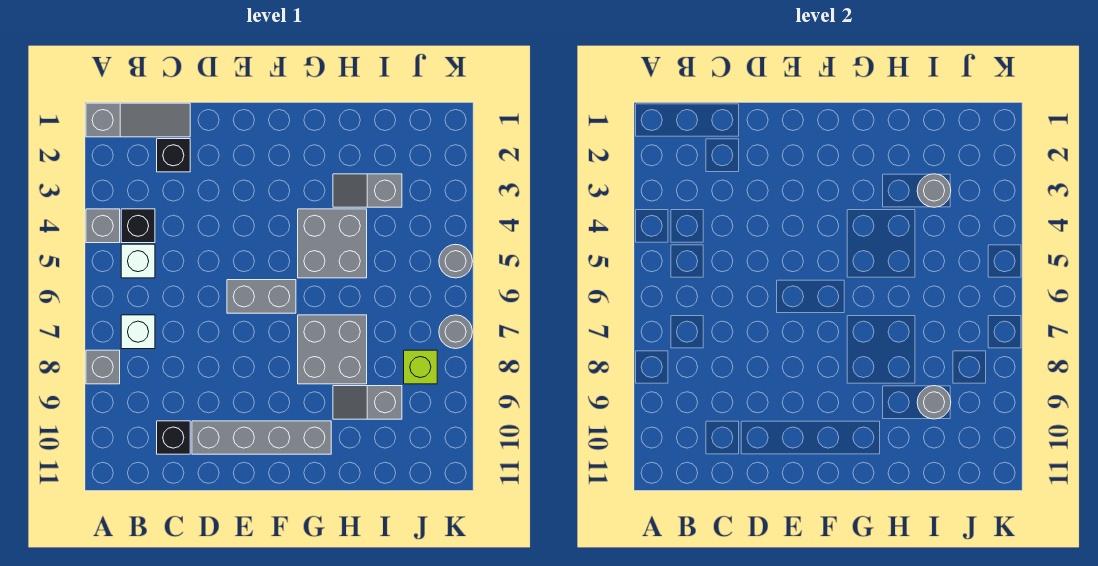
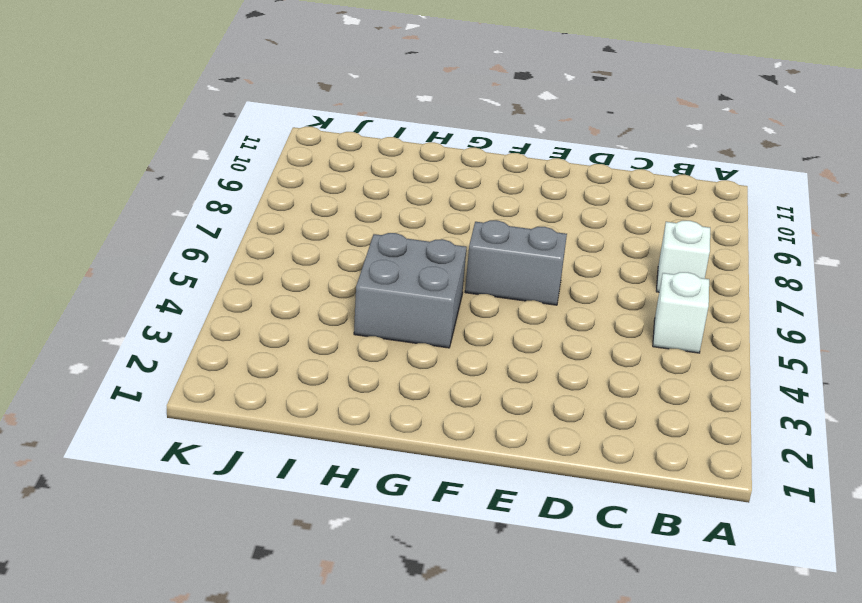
none -> grey 1x3 slope [86,103,190,137]
none -> grey 1x1 brick [86,209,120,243]
none -> grey 1x1 brick [86,350,120,384]

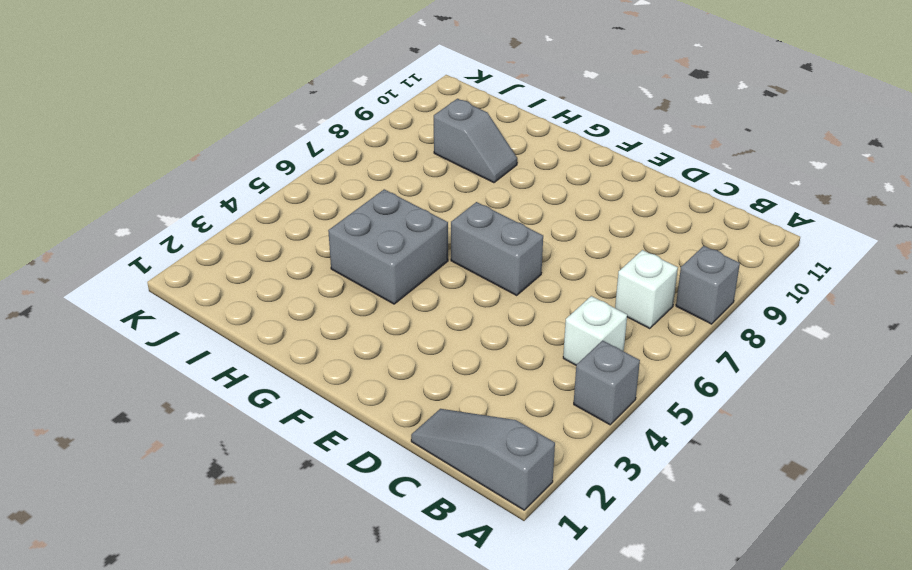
none -> black 1x1 brick [121,209,155,243]
none -> black 1x1 brick [157,139,190,172]
none -> black 1x1 brick [157,421,190,454]

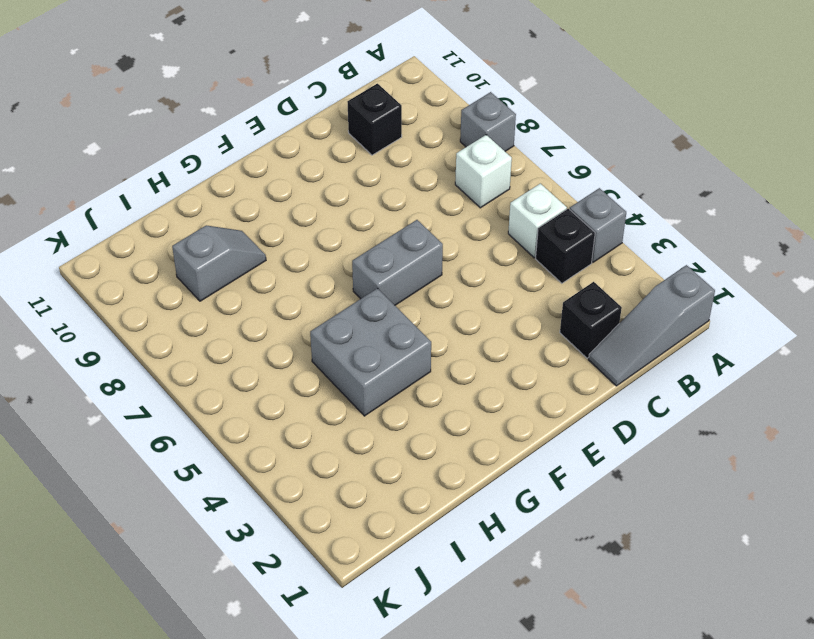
none -> grey 1x4 brick [192,421,331,454]
none -> grey 2x2 brick [298,315,367,384]
none -> grey 1x2 slope [333,174,402,207]

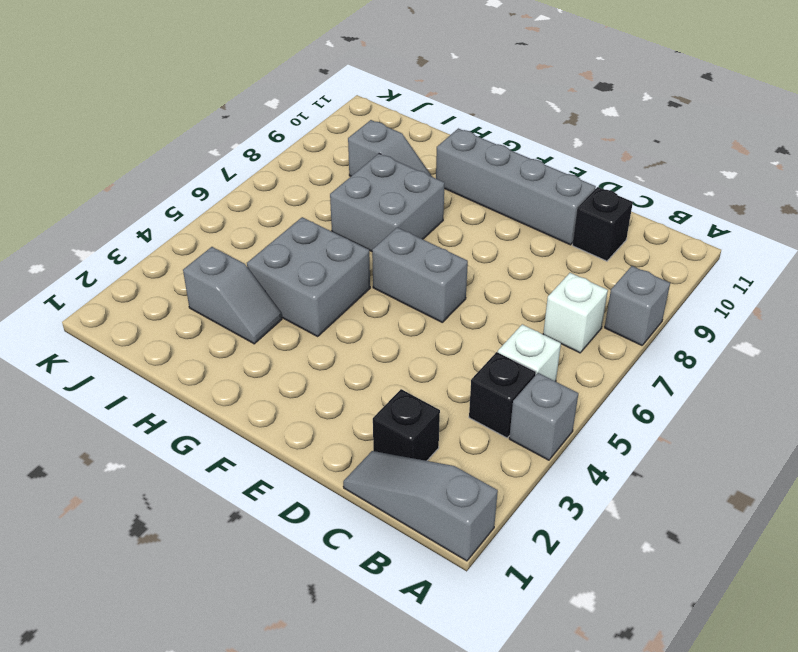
none -> lime 1x1 brick [404,350,437,384]
none -> grey 1x1 round brick [439,244,472,278]
none -> grey 1x1 round brick [439,315,472,349]

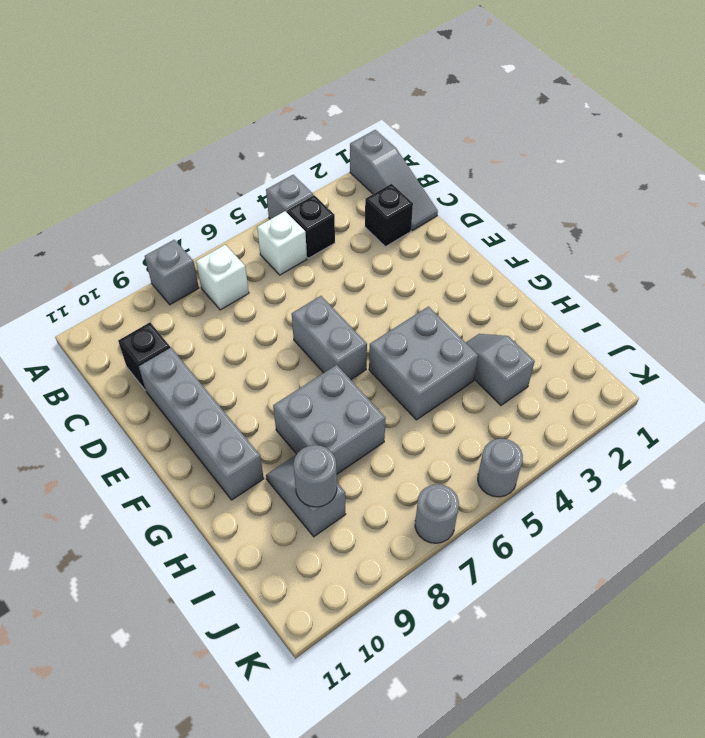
none -> lime 1x1 brick [404,350,437,384]
none -> grey 1x1 round brick [917,174,951,207]

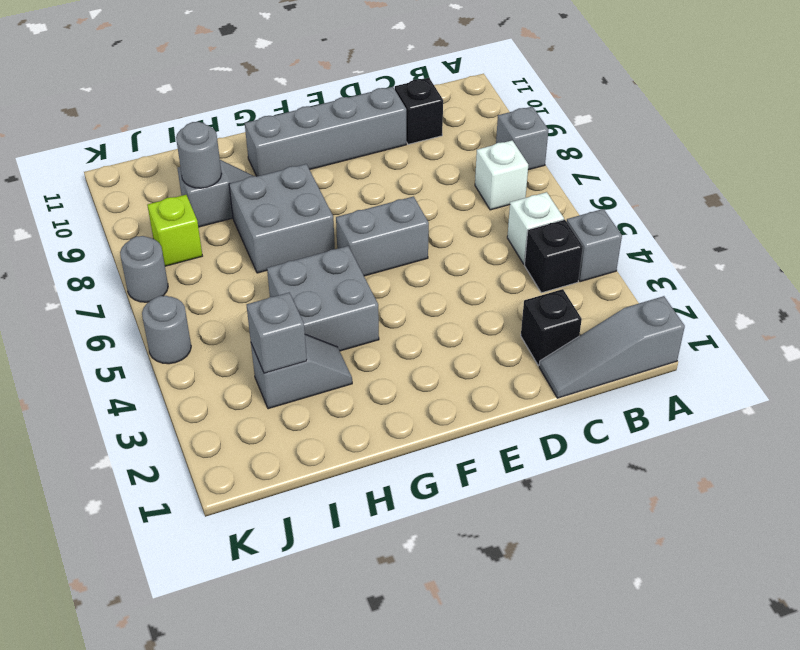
grey 1x1 brick [247,293,307,373] -> grey 1x1 round brick [917,174,951,207]

